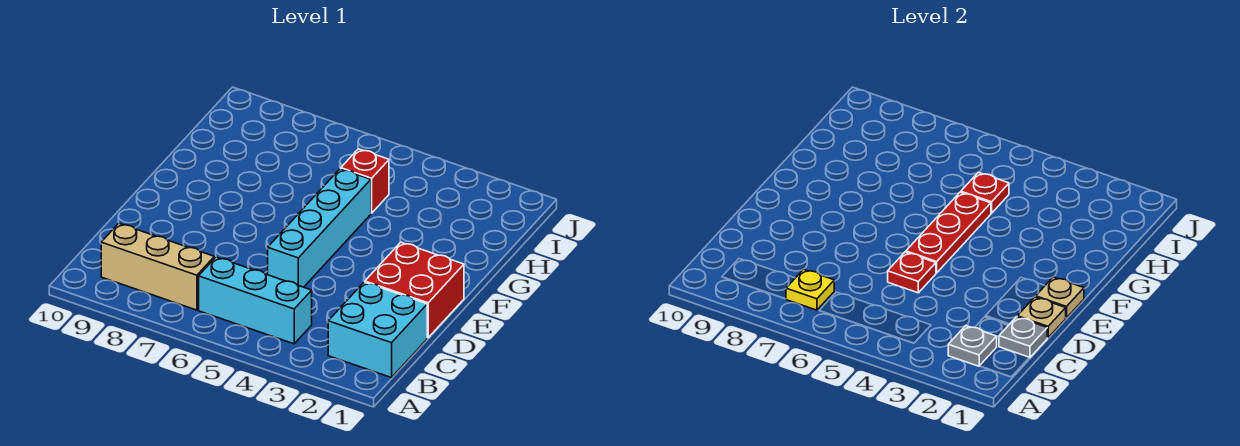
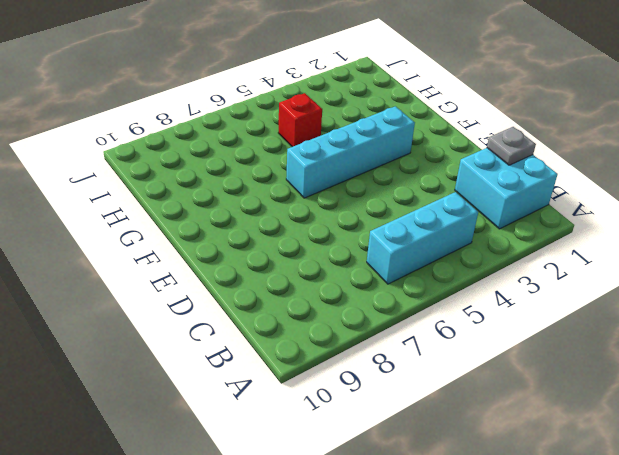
cyan 1x4 brick [286,106,415,198] -> cyan 1x4 brick turned to [268,169,371,287]
none -> tan 1x3 brick [101,223,214,310]
none -> red 2x2 brick [365,242,464,338]
none -> grey 1x1 plate [948,326,997,366]

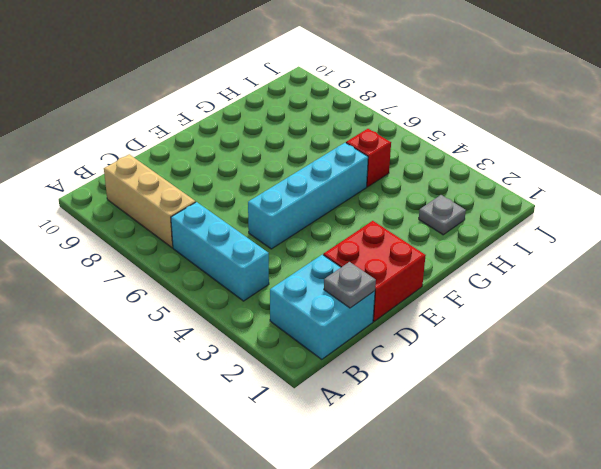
grey 1x1 plate [419,195,466,235] -> grey 1x1 plate moved to [948,326,997,366]
none -> yellow 1x1 plate [786,269,834,310]
none -> tan 1x1 plate [1017,297,1066,338]
none -> red 1x1 plate [888,252,936,293]

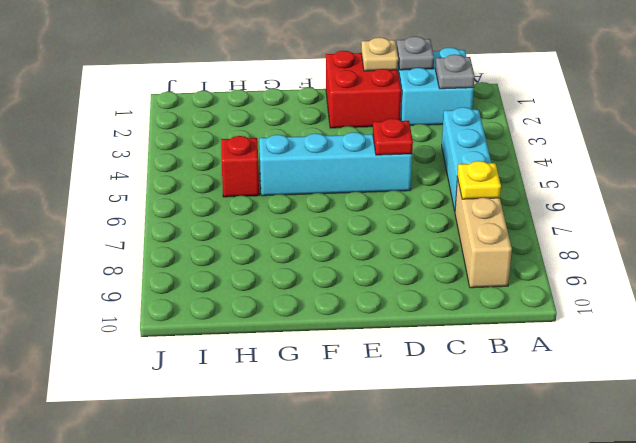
none -> tan 1x1 plate [1036,277,1084,318]
none -> red 1x3 plate [906,192,991,273]
none -> red 1x1 plate [961,172,1009,213]

